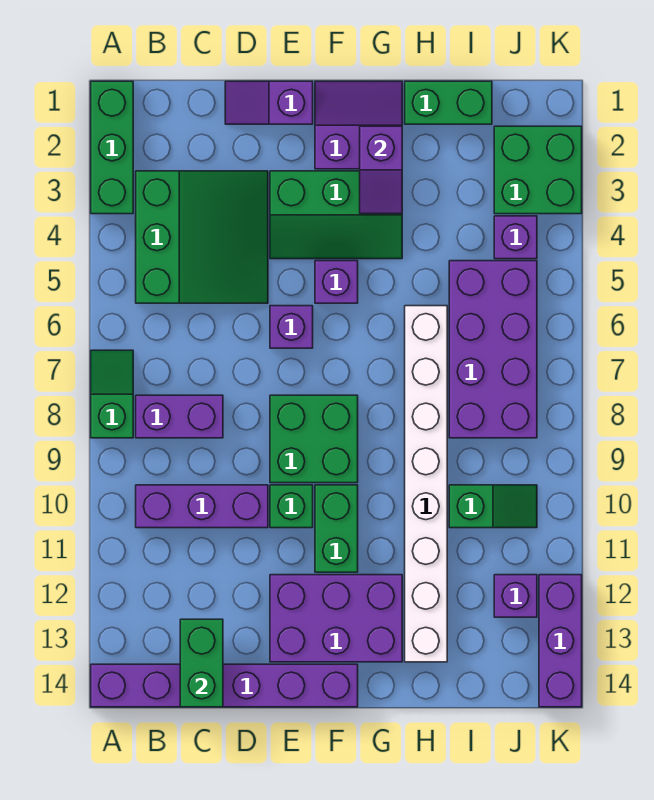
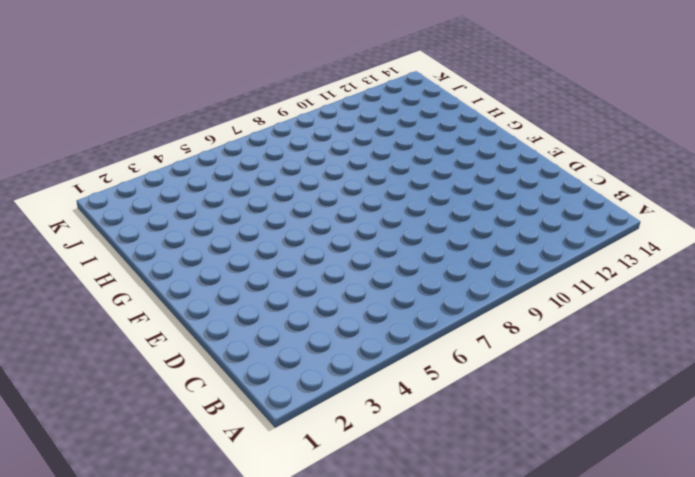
none -> green 1x3 brick [91,81,133,214]
none -> green 1x2 slope [91,350,133,438]
none -> purple 1x6 brick [91,664,358,707]

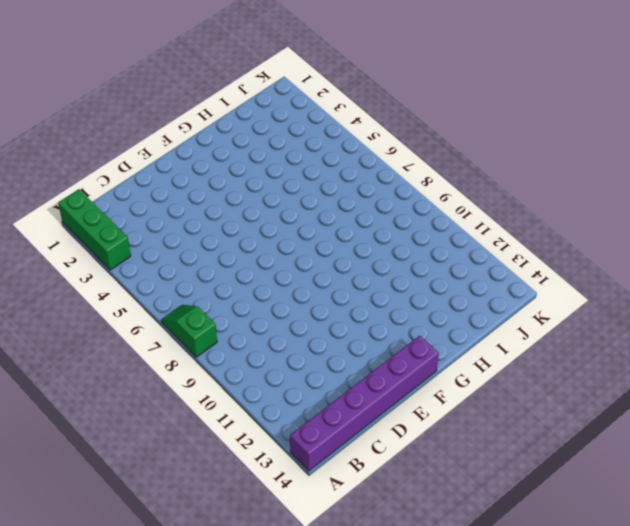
none -> green 3x3 slope [136,171,268,303]
none -> purple 1x2 brick [136,395,223,438]
none -> purple 1x3 brick [136,485,268,528]

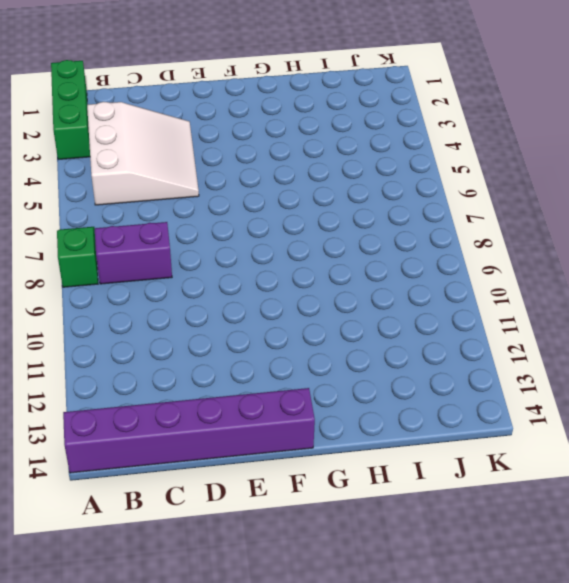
white 3x3 slope [87,102,199,205] -> green 3x3 slope [136,171,268,303]
none -> purple 1x3 brick [136,485,268,528]
none -> purple 1x2 slope [225,81,313,124]
none -> green 2x3 slope [270,171,402,259]

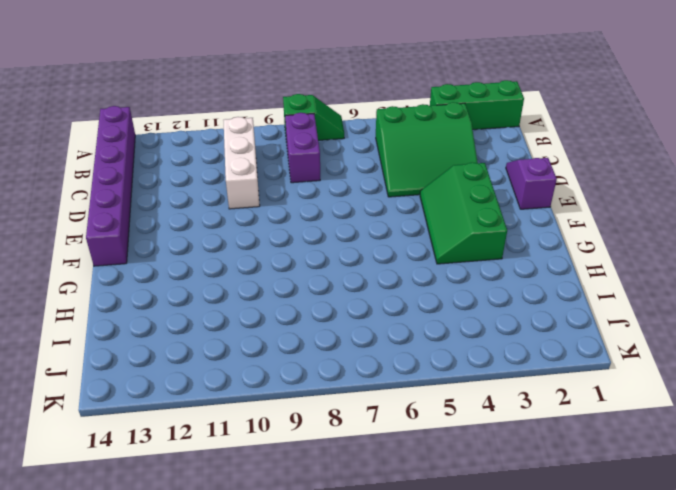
white 1x3 brick [223,117,260,209] -> purple 1x3 brick [136,485,268,528]
none -> purple 1x1 brick [270,306,313,348]
none -> green 2x2 brick [270,395,358,483]
none -> green 1x1 brick [270,485,313,528]

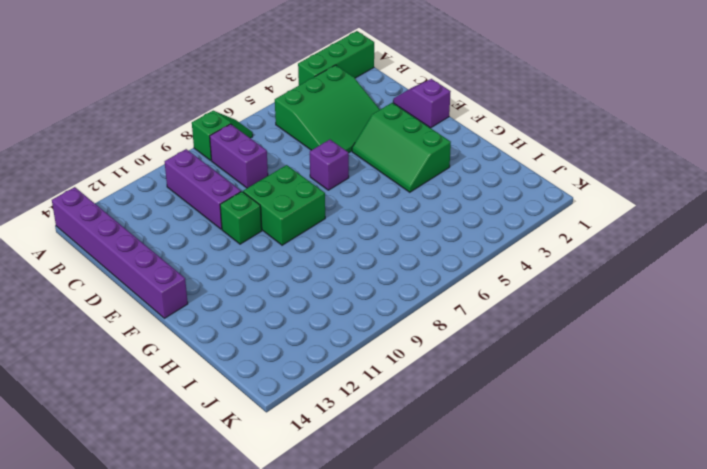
none -> purple 2x3 brick [270,575,402,662]
none -> purple 2x2 slope [315,81,402,169]
none -> purple 1x1 brick [315,261,358,303]

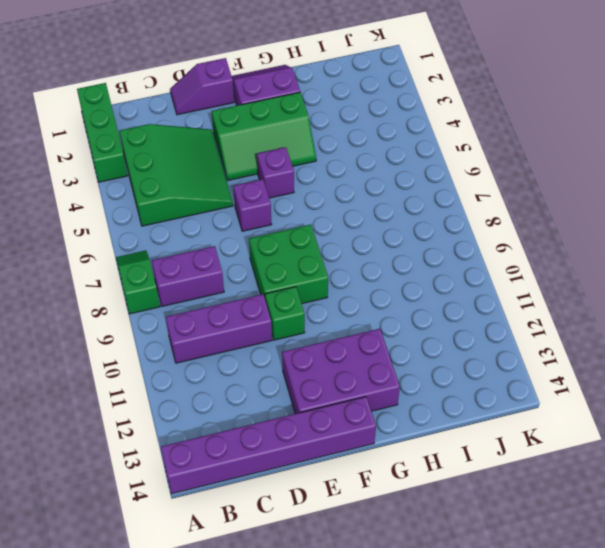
none -> green 1x2 brick [315,485,358,572]
none -> green 1x2 brick [405,81,492,124]
none -> white 1x8 brick [405,306,447,662]

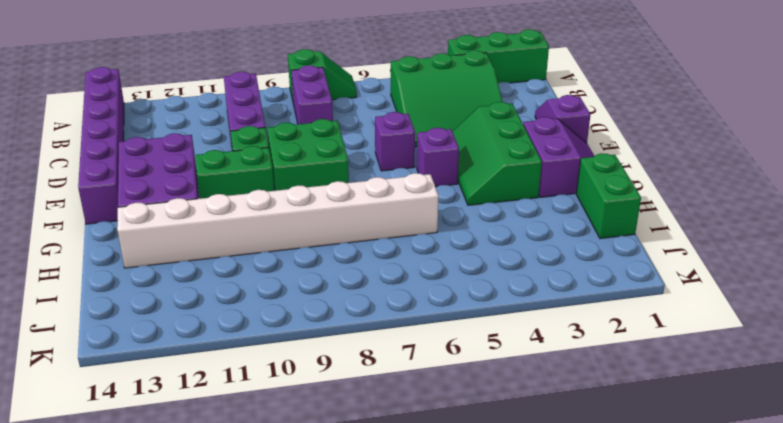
none -> purple 2x4 brick [449,261,537,438]
none -> green 1x2 slope [449,485,537,528]
none -> green 2x2 brick [494,126,582,214]

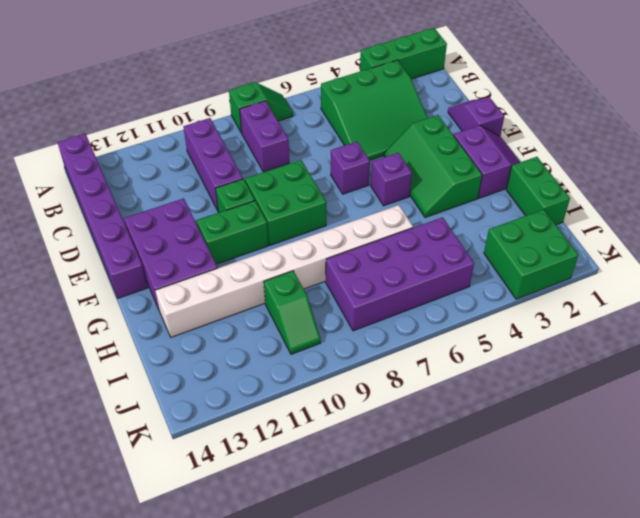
none -> purple 1x1 brick [494,216,537,259]
none -> purple 1x1 brick [494,575,537,617]
none -> purple 1x3 brick [539,575,582,707]

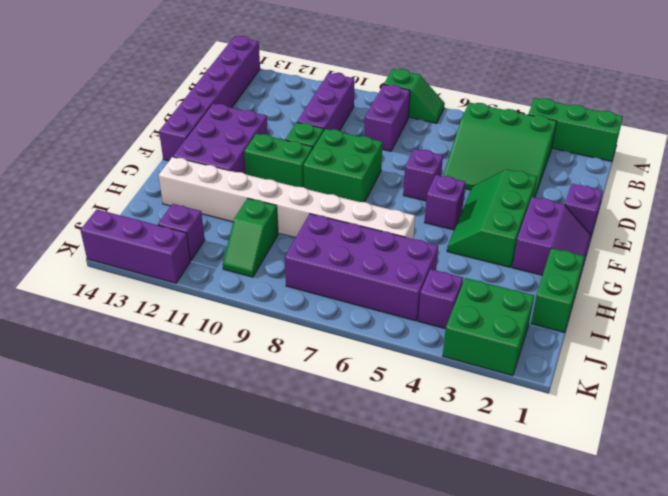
none -> green 1x2 brick [180,619,223,707]
none -> purple 1x2 slope [360,126,402,214]

